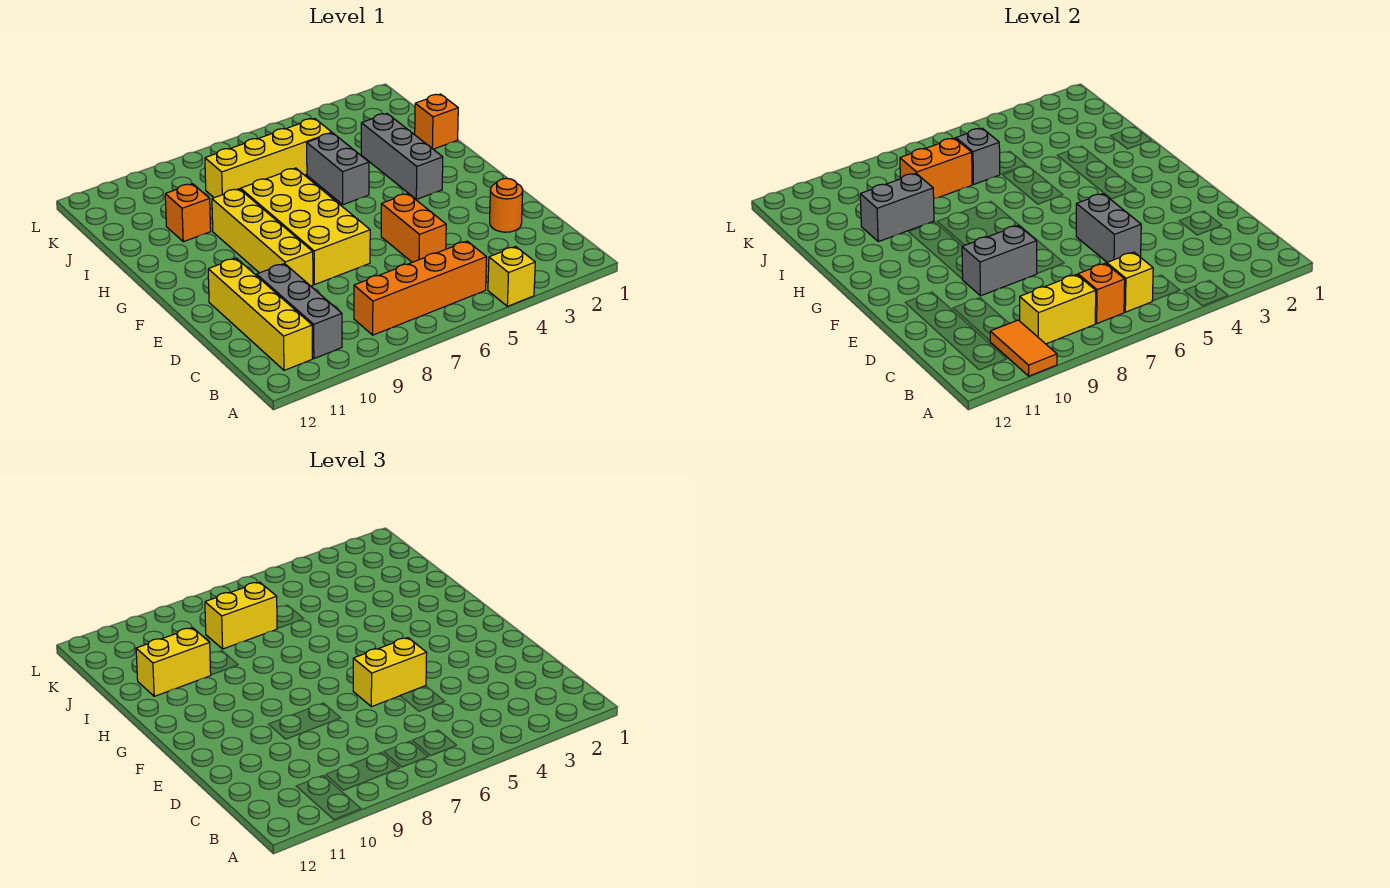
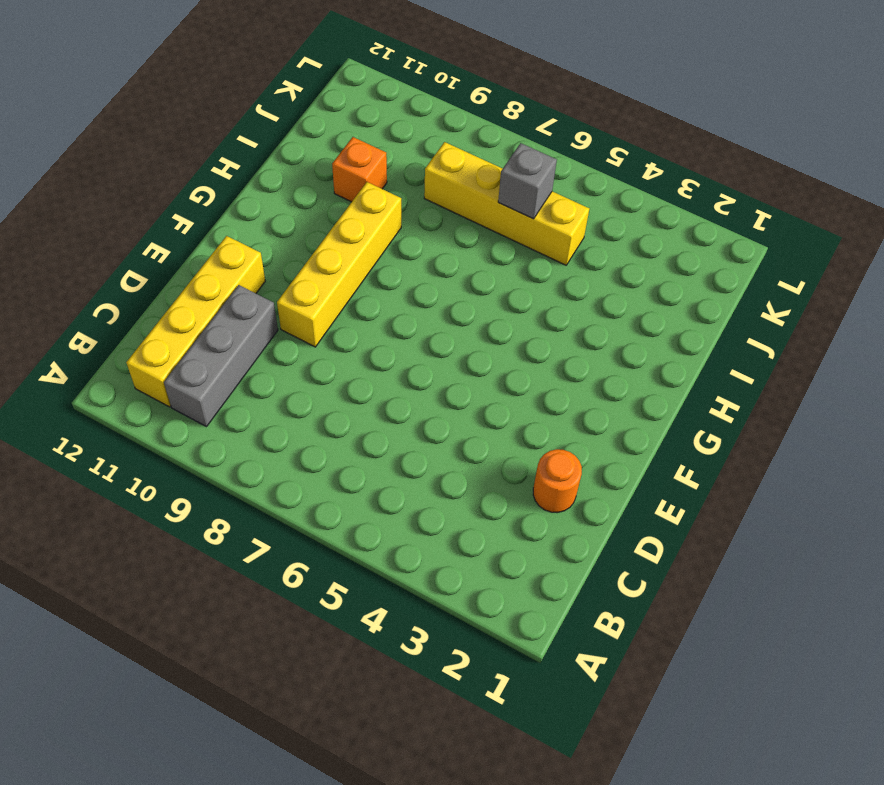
none -> yellow 1x1 brick [488,247,535,306]
none -> orange 1x4 brick [354,241,487,335]
none -> orange 1x2 brick [381,194,446,262]

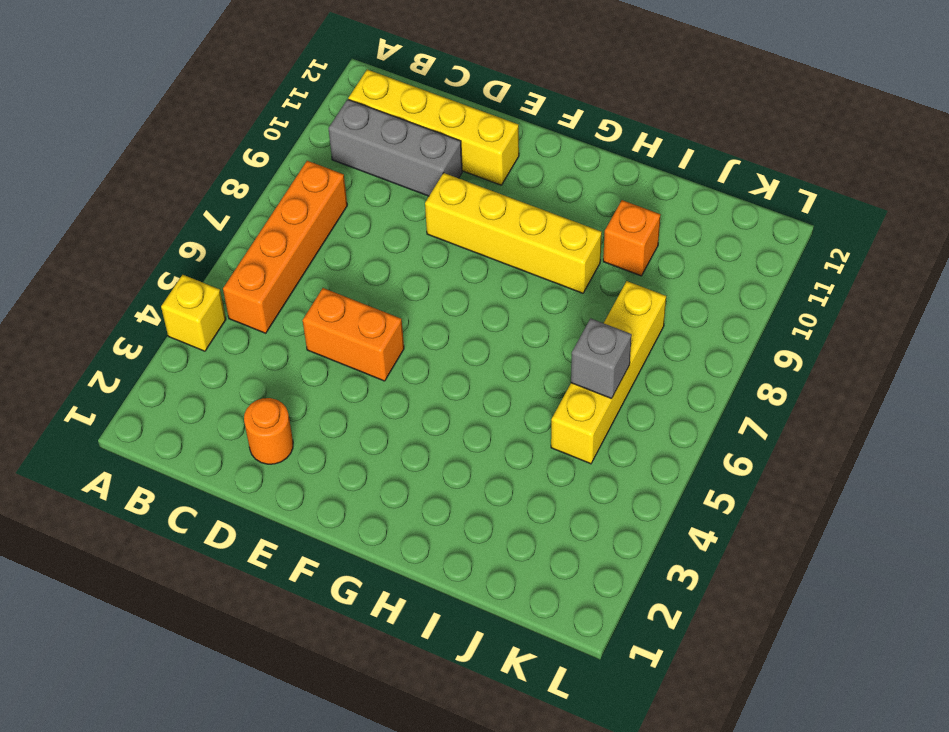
none -> yellow 2x4 brick [241,168,370,285]
none -> grey 1x3 brick [361,114,443,199]
none -> grey 1x2 brick [307,133,369,205]

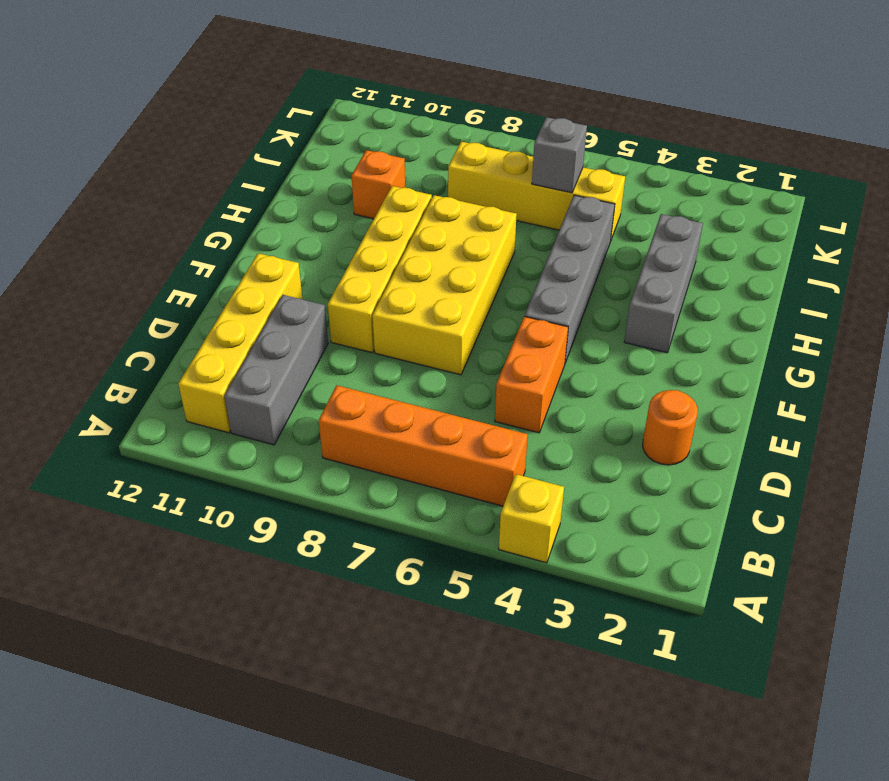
grey 1x4 brick [525,195,615,363] -> grey 1x2 brick [307,133,369,205]
none -> orange 1x1 brick [415,94,458,149]
none -> orange 1x2 tile [990,320,1057,376]
none -> yellow 1x1 brick [1107,252,1153,312]

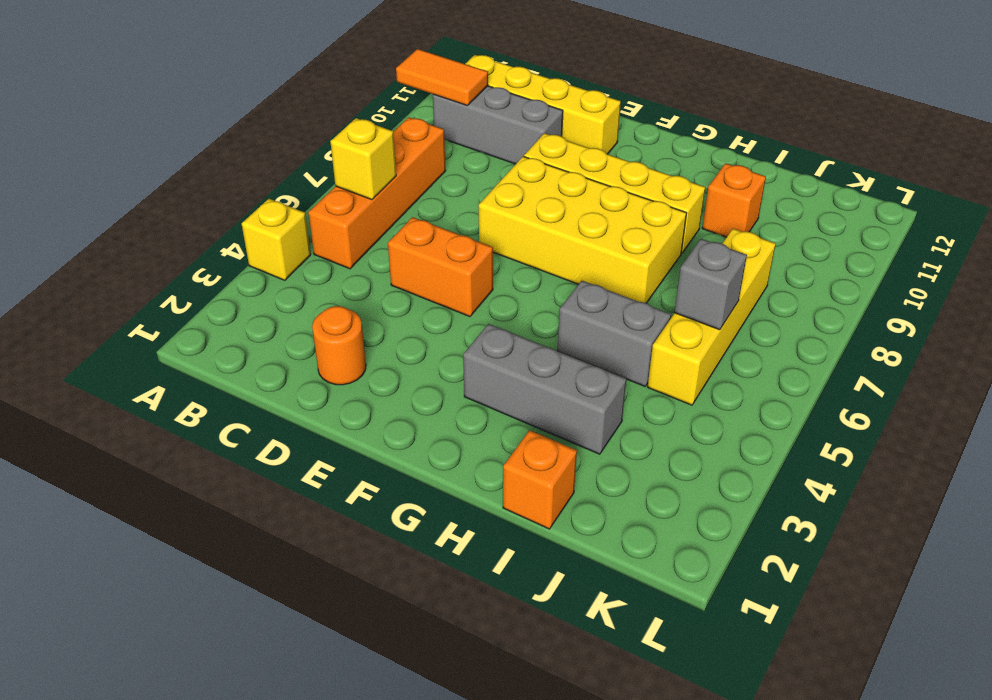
none -> orange 1x1 brick [1078,263,1125,323]
none -> yellow 1x2 brick [1020,274,1096,344]
none -> grey 1x2 brick [1076,194,1141,262]

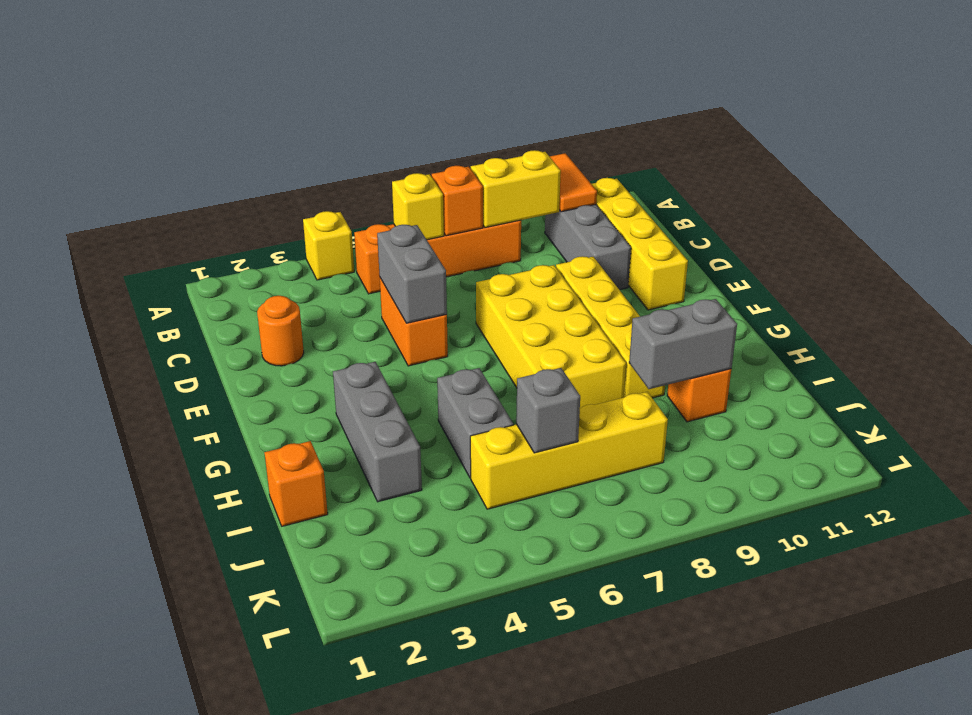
none -> grey 1x2 brick [962,225,1037,296]
none -> orange 1x2 brick [900,138,972,198]
none -> yellow 1x2 brick [353,638,427,707]

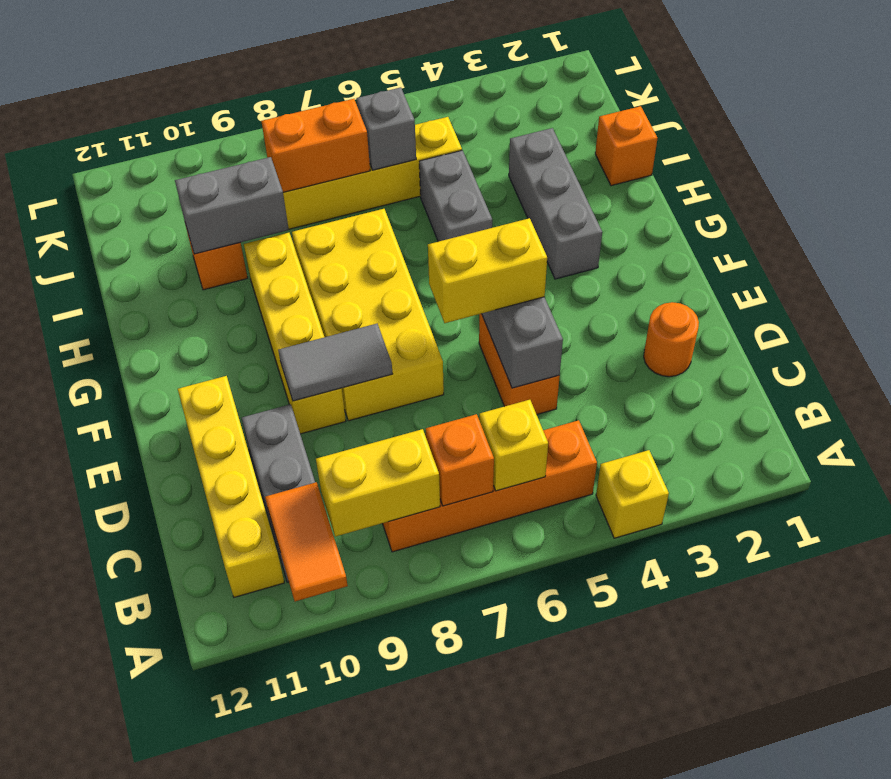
grey 1x2 tile [278,324,392,401] -> grey 1x2 brick [962,225,1037,296]
none -> yellow 1x2 brick [136,628,211,696]
none -> yellow 1x2 brick [205,582,277,649]

